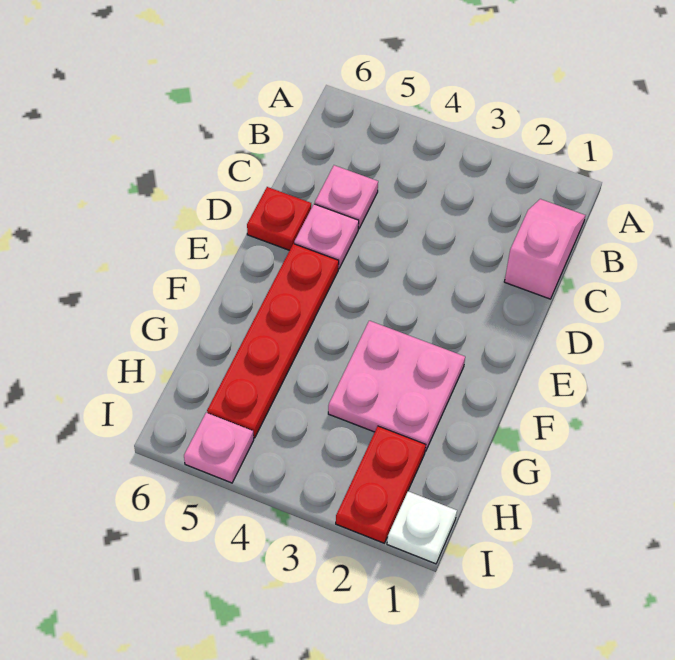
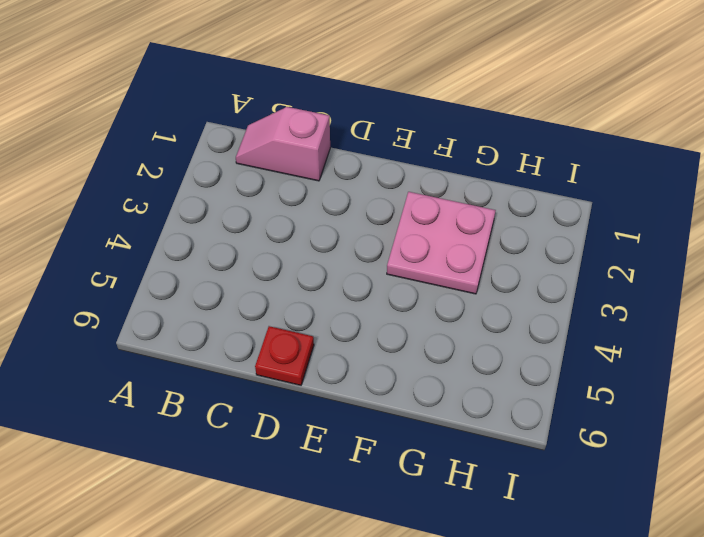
none -> pink 1x1 plate [315,165,378,229]
none -> pink 1x1 plate [294,204,359,269]

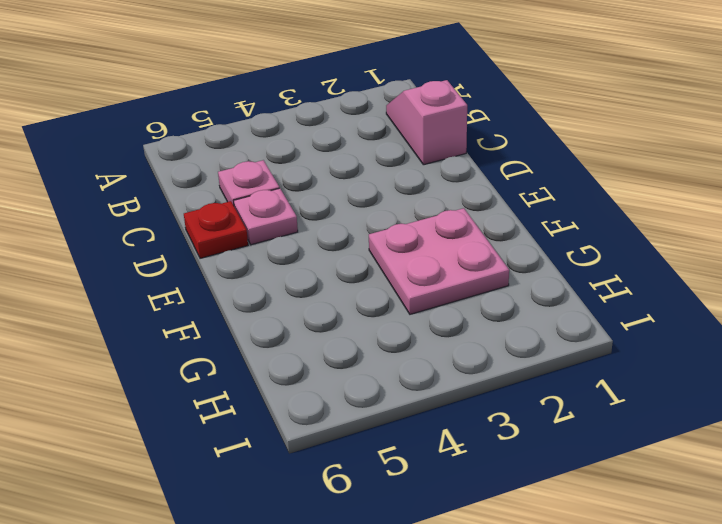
none -> red 1x4 plate [207,244,339,438]
none -> red 1x2 plate [336,426,426,543]

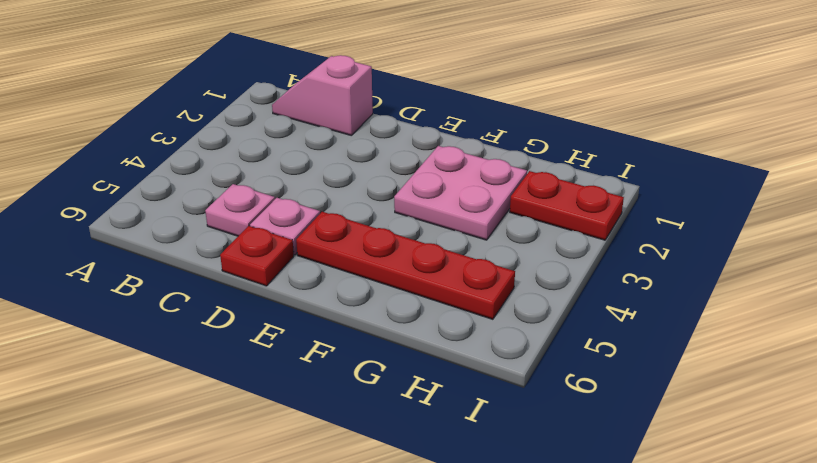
none -> white 1x1 plate [387,491,457,564]
none -> pink 1x1 plate [184,413,254,483]

